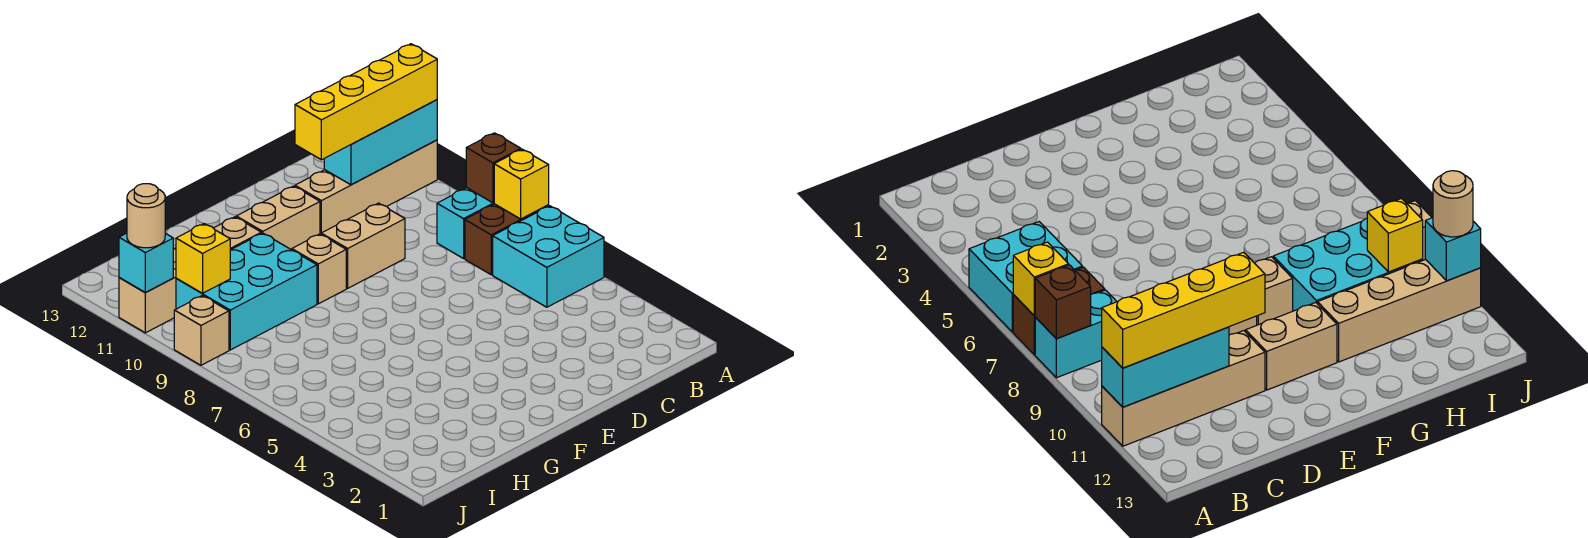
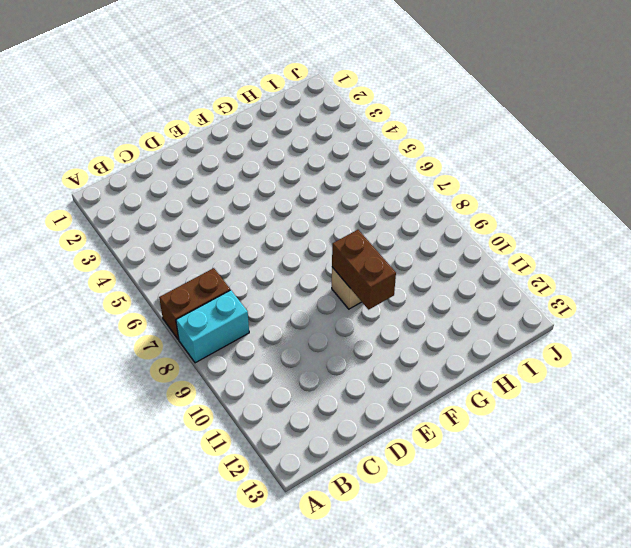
brown 1x2 brick [332,230,396,310] -> none
none -> cyan 2x2 brick [493,206,604,307]
none -> tan 1x4 brick [295,140,437,234]
none -> tan 1x2 brick [321,203,405,288]

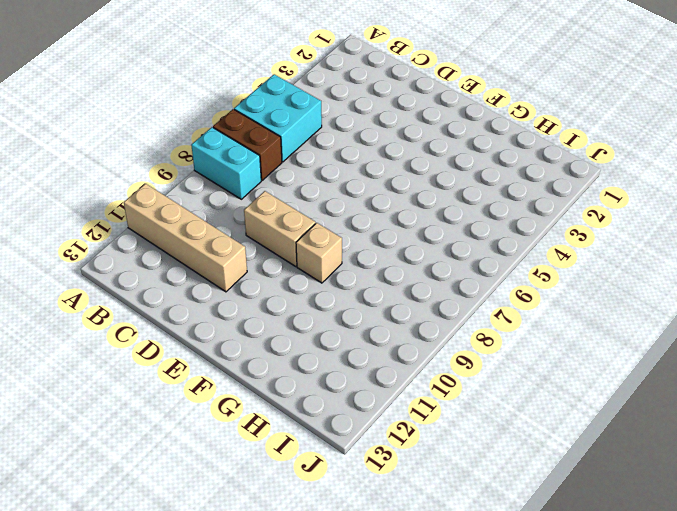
none -> tan 1x2 brick [236,186,320,250]
none -> cyan 2x3 brick [176,233,317,350]
none -> tan 1x4 brick [119,217,261,333]

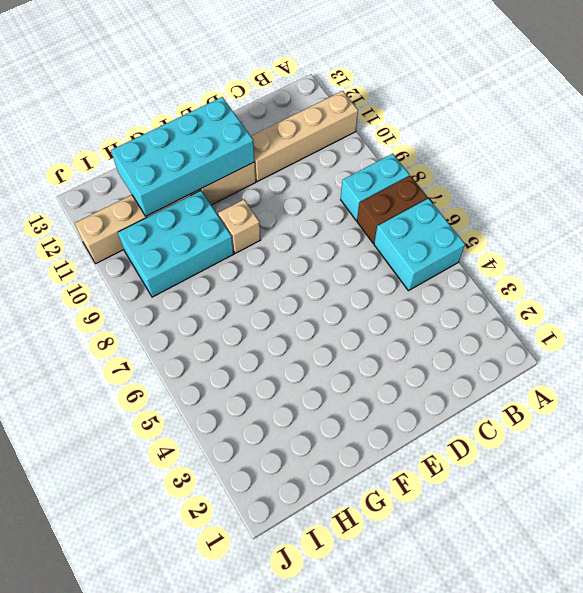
cyan 2x4 brick [111,97,255,216] -> none
none -> tan 1x2 brick [321,203,405,288]
none -> tan 1x1 brick [174,296,229,365]
none -> yellow 1x1 brick [494,149,549,219]

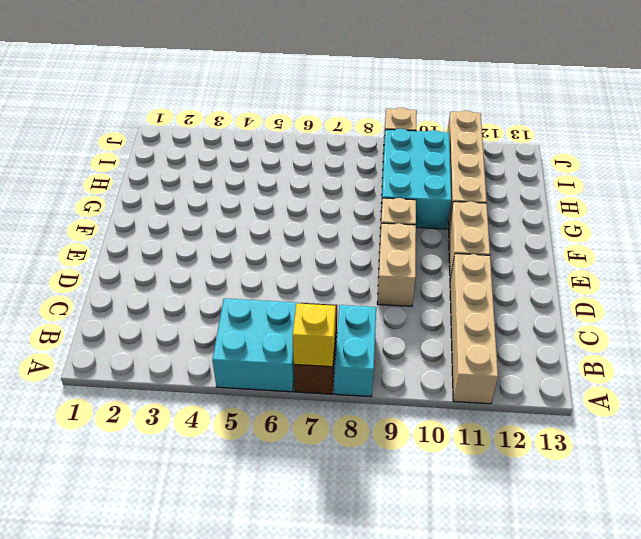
none -> brown 1x1 brick [466,133,521,203]
none -> cyan 1x3 brick [324,100,437,185]
none -> yellow 1x1 brick [176,224,230,293]

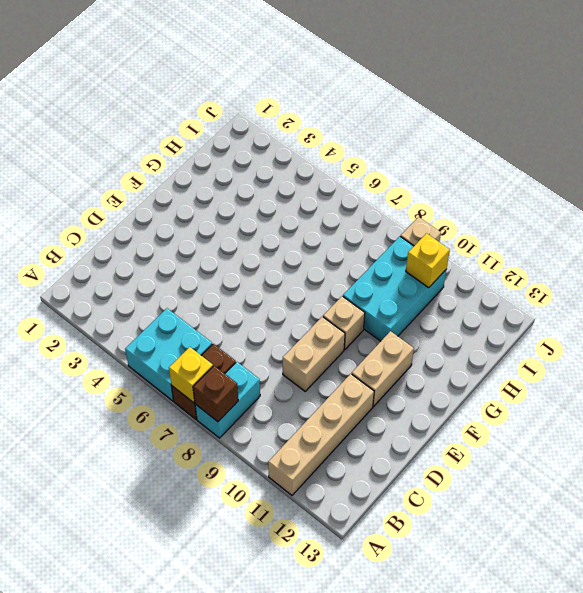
none -> tan 1x4 brick [119,217,261,333]
none -> cyan 1x3 brick [324,100,437,185]
none -> cyan 1x1 brick [119,233,173,293]

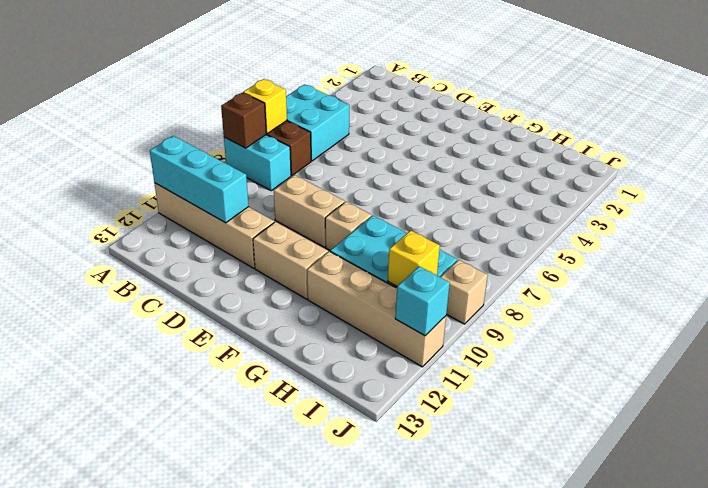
none -> yellow 1x4 brick [295,44,437,160]
none -> tan 1x1 round brick [127,184,165,248]

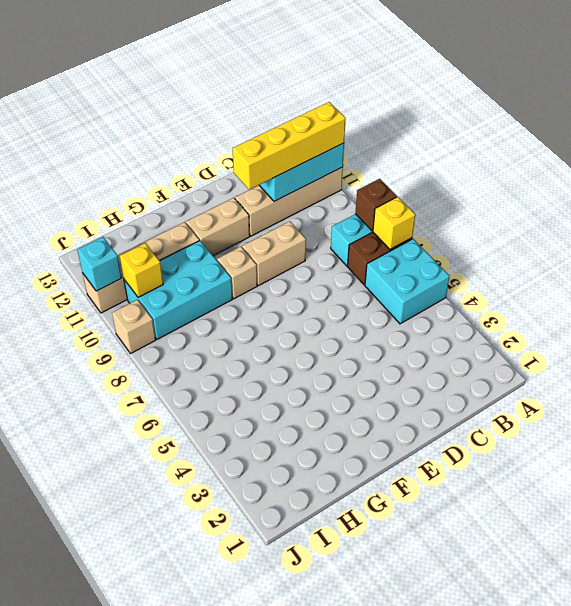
none -> tan 1x1 round brick [127,184,165,248]

